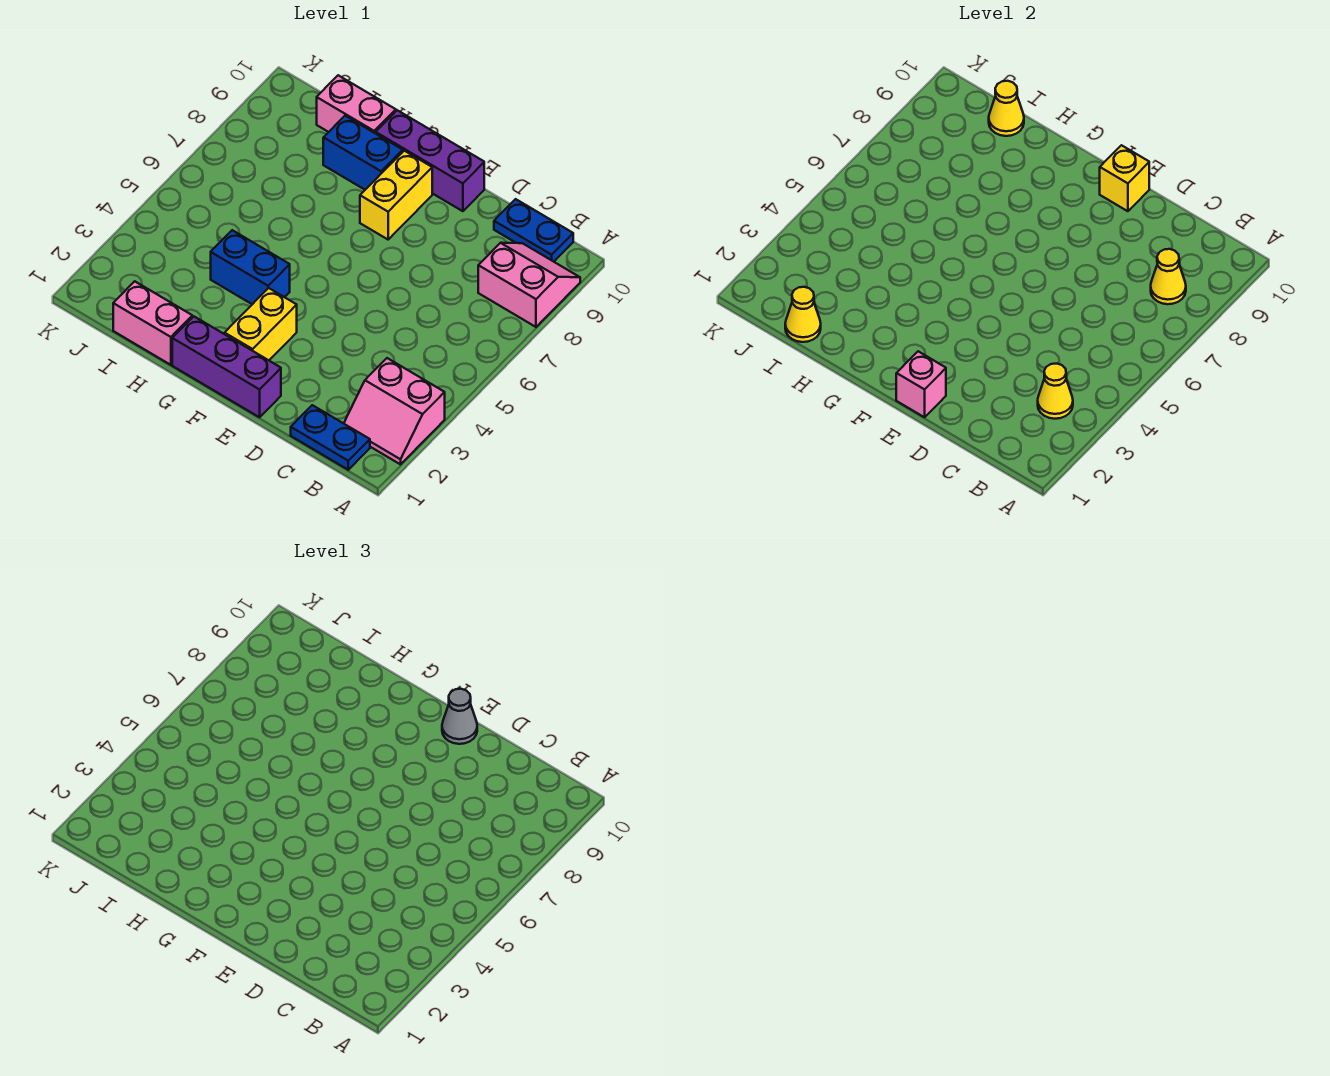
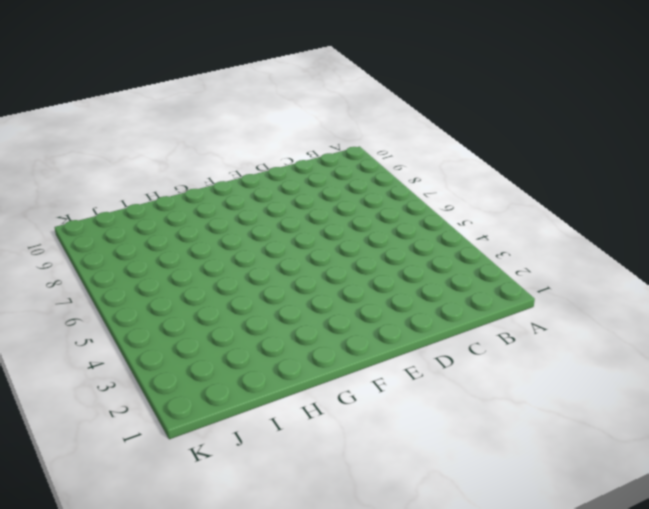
none -> pink 2x2 slope [344,358,445,464]
none -> pink 2x2 slope [478,243,580,327]
none -> blue 1x2 plate [291,405,370,470]

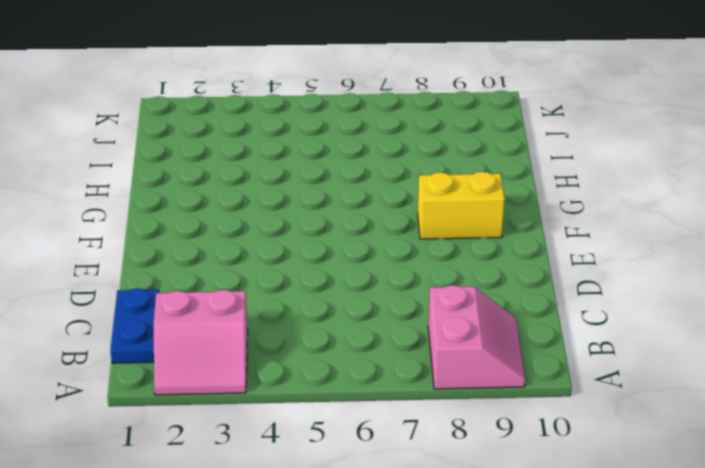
pink 2x2 slope [154,290,248,395] -> pink 2x2 slope turned to [344,358,445,464]
none -> blue 1x2 plate [494,199,573,262]
none -> purple 1x3 brick [172,317,281,417]
none -> purple 1x3 brick [376,110,484,211]

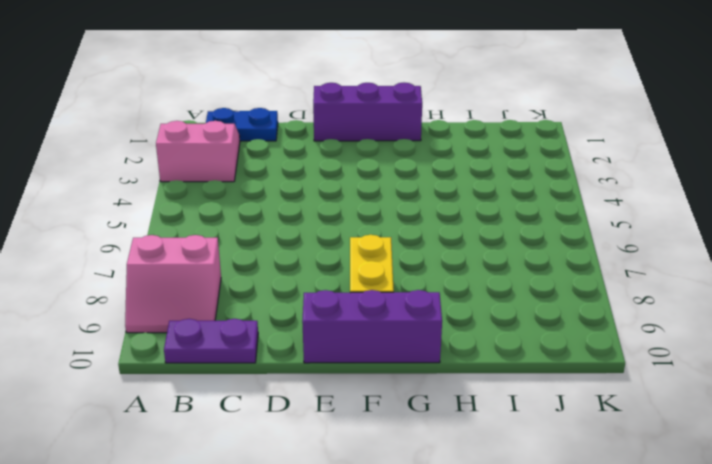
purple 1x2 plate [164,319,258,363] -> blue 1x2 plate [494,199,573,262]
none -> yellow 1x2 brick [225,288,297,360]
none -> blue 1x2 brick [211,230,290,304]
none -> blue 1x2 brick [323,116,403,190]

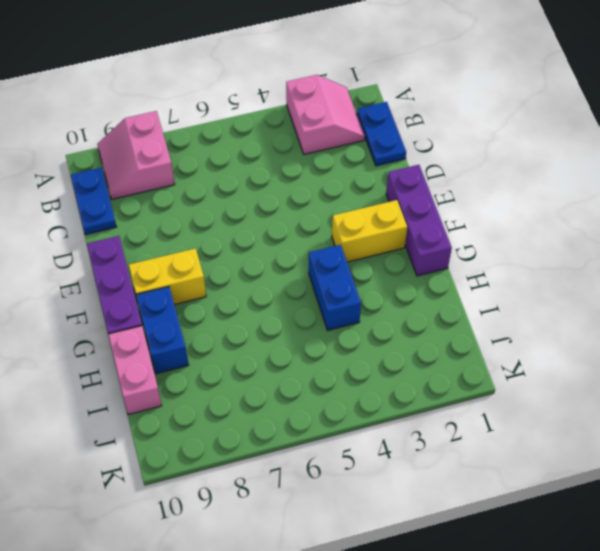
none -> pink 1x2 brick [113,281,192,365]
none -> yellow 1x1 cone [1038,364,1073,419]
none -> yellow 1x1 cone [1151,249,1186,304]

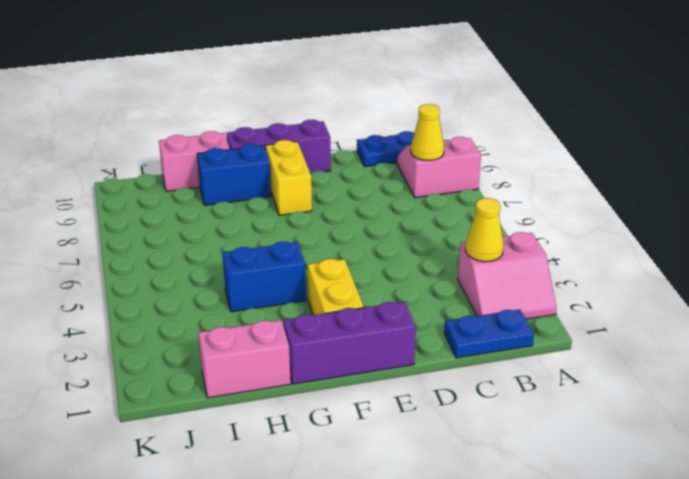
none -> pink 1x1 brick [896,351,946,417]
none -> yellow 1x1 brick [1100,145,1149,211]
none -> yellow 1x1 cone [785,287,821,342]

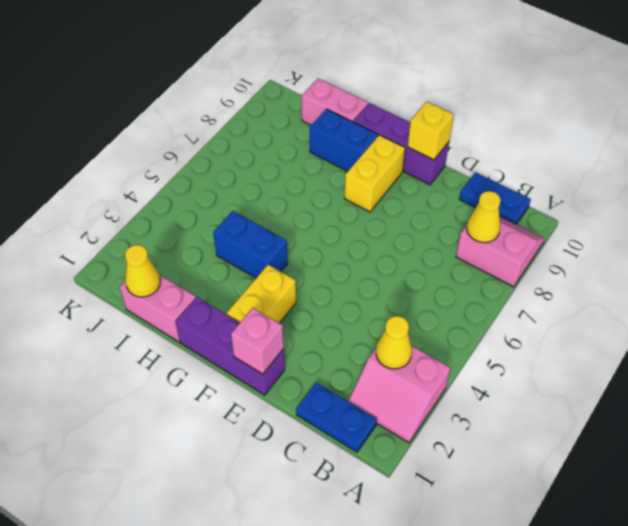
none -> yellow 1x1 cone [989,81,1024,136]
none -> grey 1x1 cone [442,689,477,744]

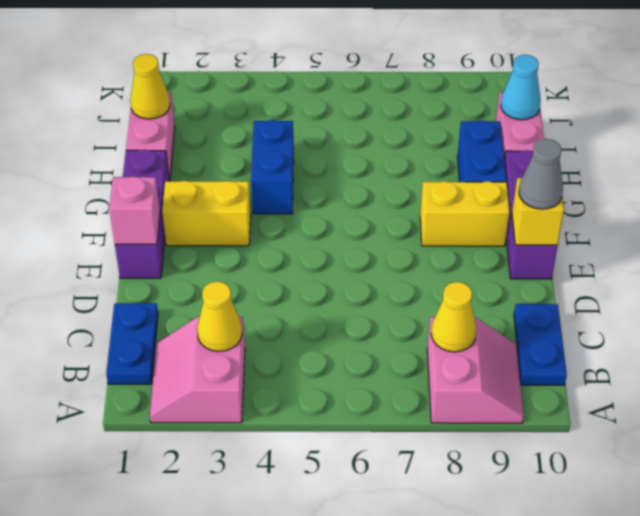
cyan 1x1 cone [501,55,541,120] -> yellow 1x1 cone [989,81,1024,136]

